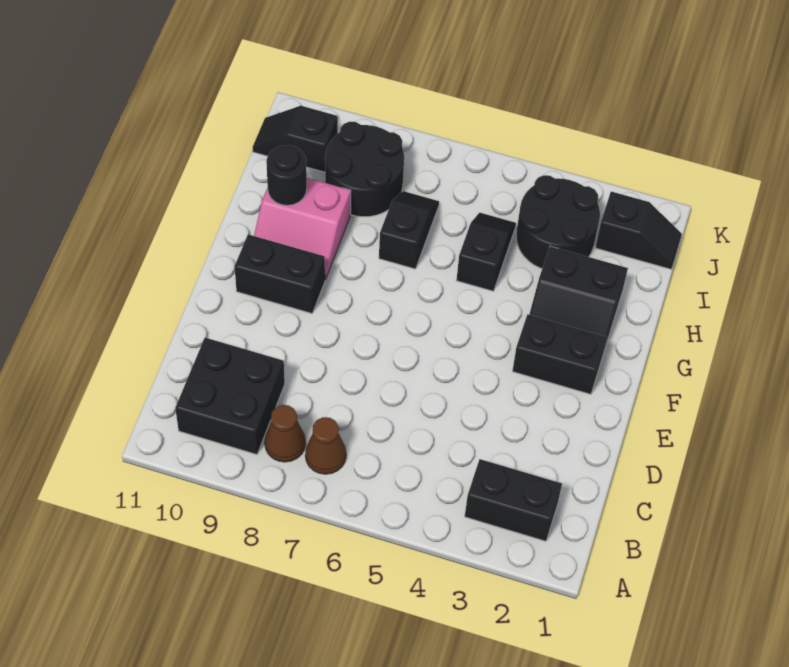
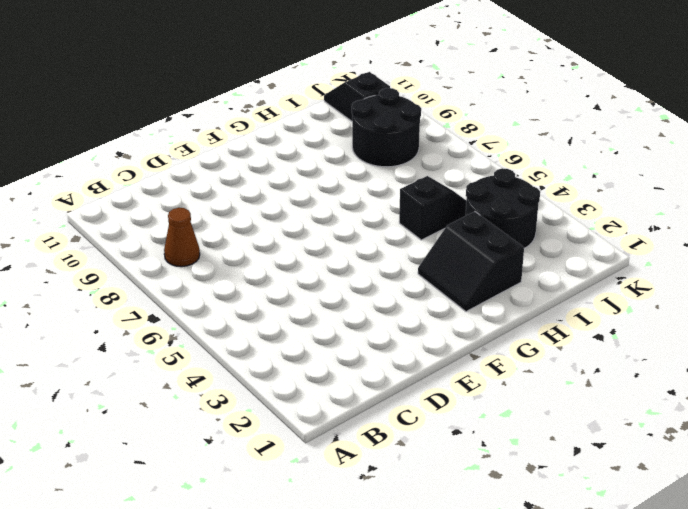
none -> black 1x2 brick [465,459,562,541]
none -> brown 1x1 cone [305,417,346,474]
none -> black 2x2 brick [175,338,285,454]

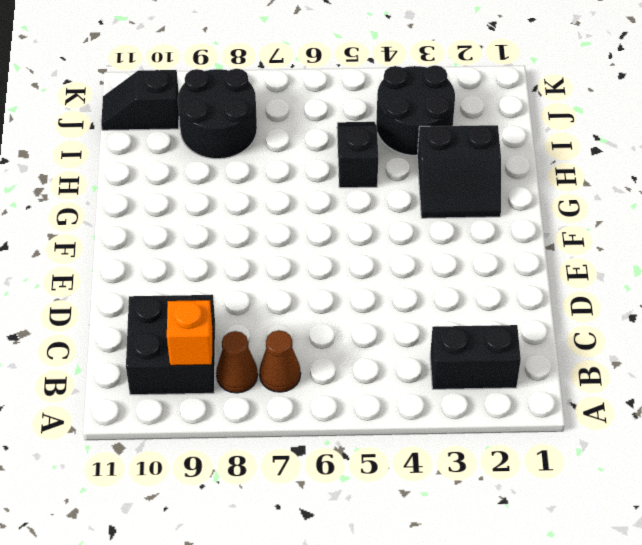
orange 1x1 brick [167,300,213,366] -> none
none -> black 1x2 brick [513,314,607,394]
none -> black 1x2 brick [234,234,325,313]
none -> pink 2x2 slope [254,178,351,280]

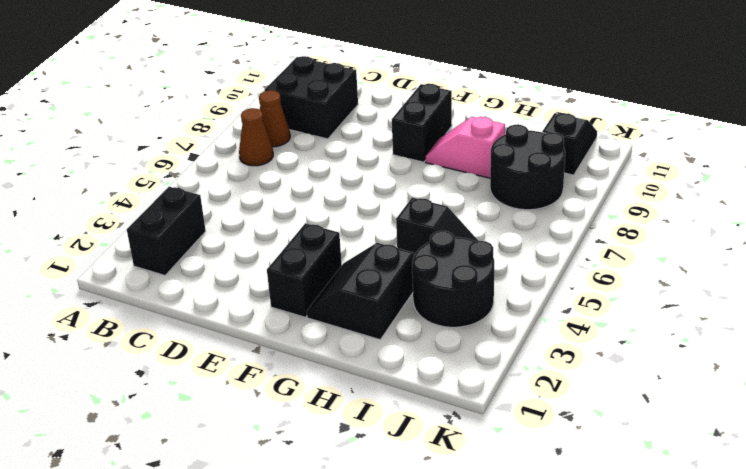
pink 1x2 slope [426,117,505,178] -> pink 2x2 slope [254,178,351,280]
none -> black 1x2 slope [379,191,439,269]
none -> black 1x2 slope [595,192,682,269]
none -> black 1x1 round brick [266,145,307,205]

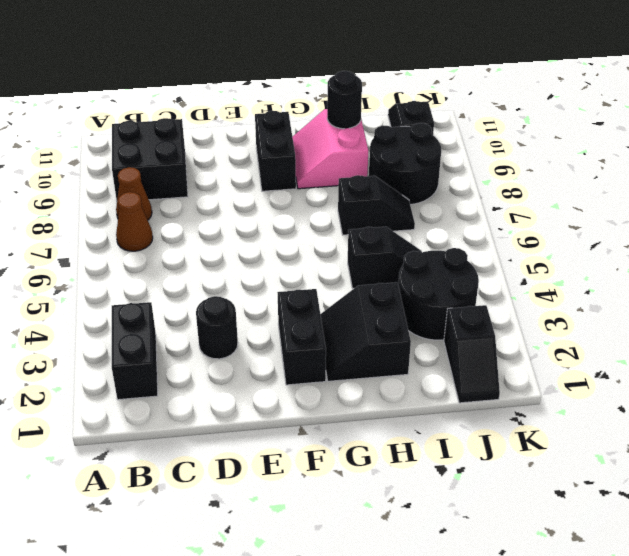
black 1x1 round brick [196,296,238,359] -> none

